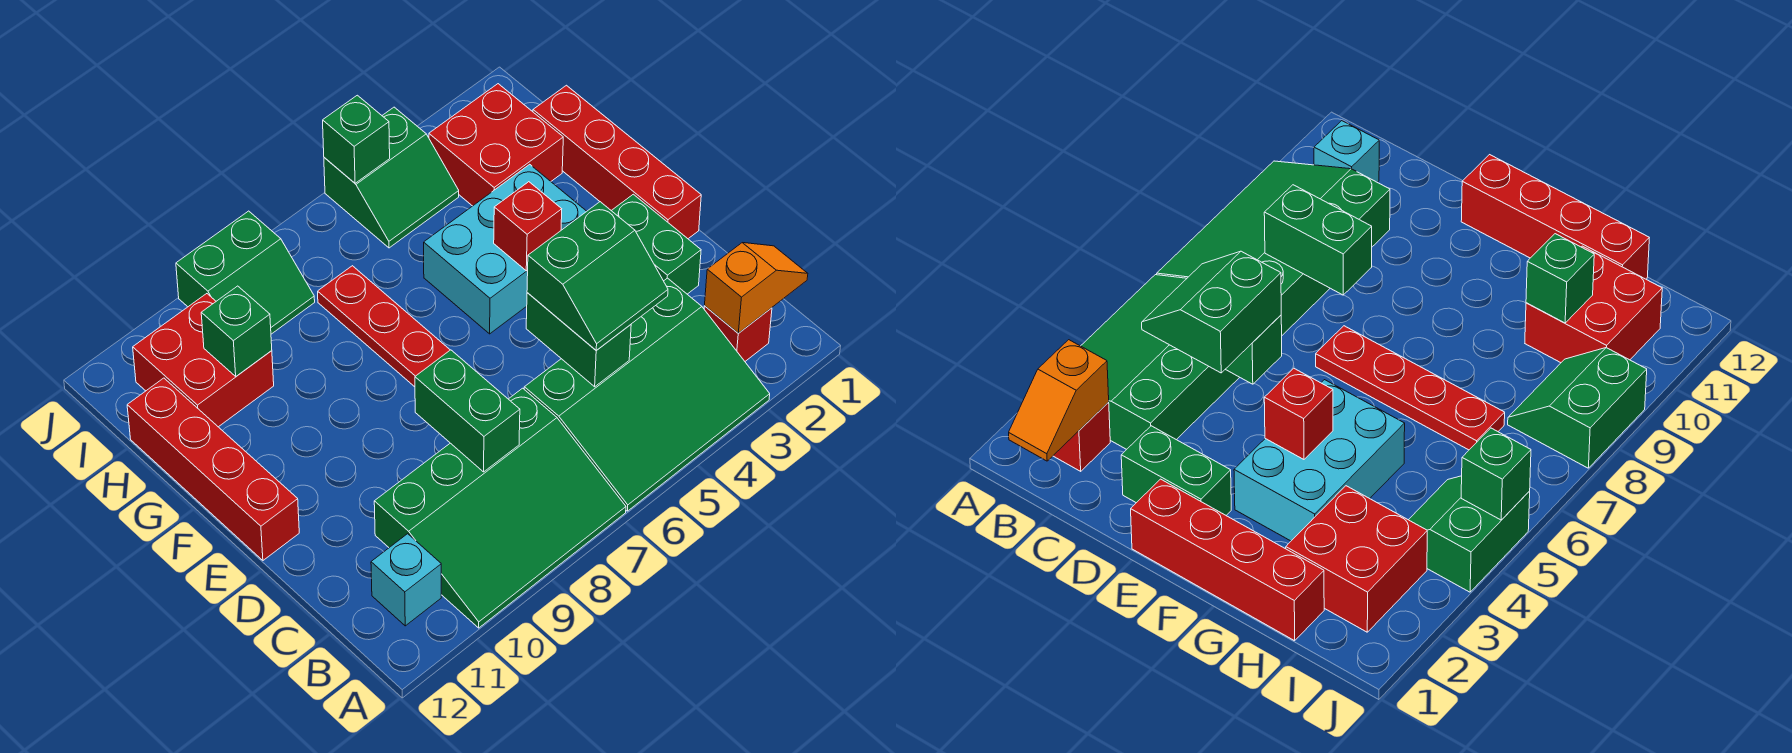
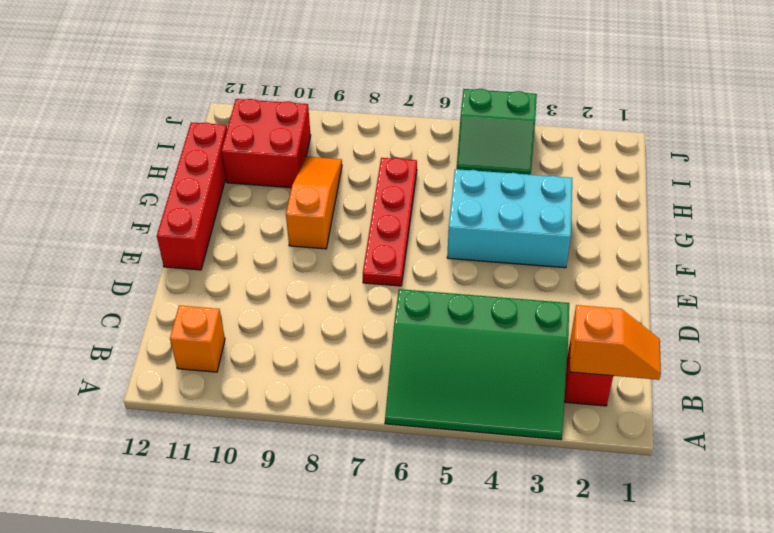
orange 1x1 brick [170,305,225,372] -> cyan 1x1 brick [371,534,441,626]
orange 1x3 slope [286,157,342,249] -> none
none -> green 3x4 slope [374,388,626,628]
none -> green 1x2 brick [611,194,701,294]
none -> red 1x4 brick [533,85,701,239]

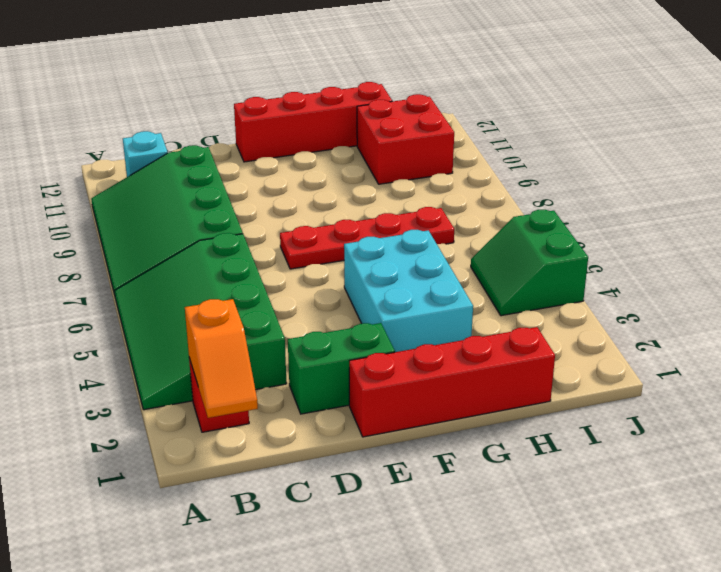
none -> red 2x2 brick [429,84,563,206]
none -> green 2x2 slope [176,211,315,334]
none -> green 1x2 brick [526,293,631,387]

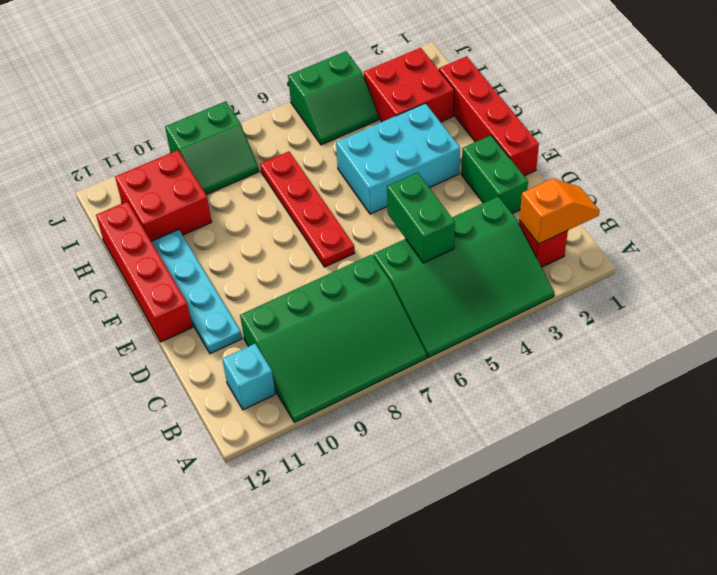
cyan 1x4 plate [151,229,242,354] -> none
none -> green 1x2 brick [415,350,520,472]
none -> red 1x1 brick [494,182,562,271]
none -> green 1x1 brick [201,286,272,376]

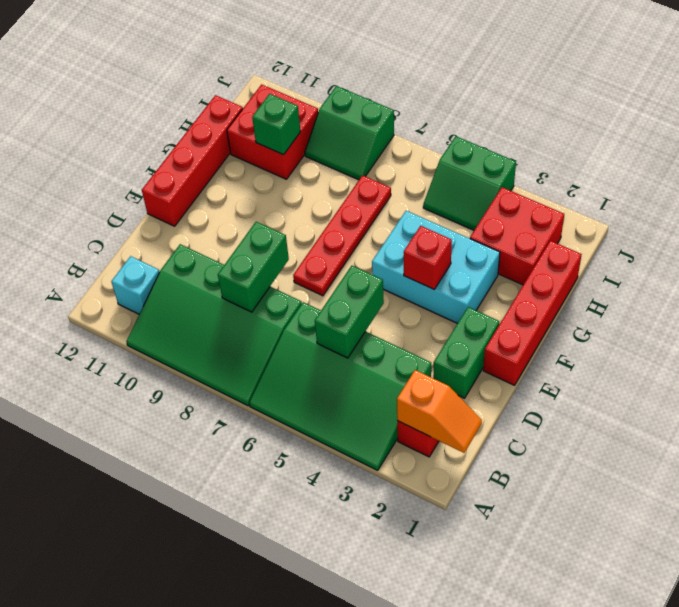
none -> green 1x1 brick [323,95,390,183]
none -> green 2x2 slope [527,202,668,350]

